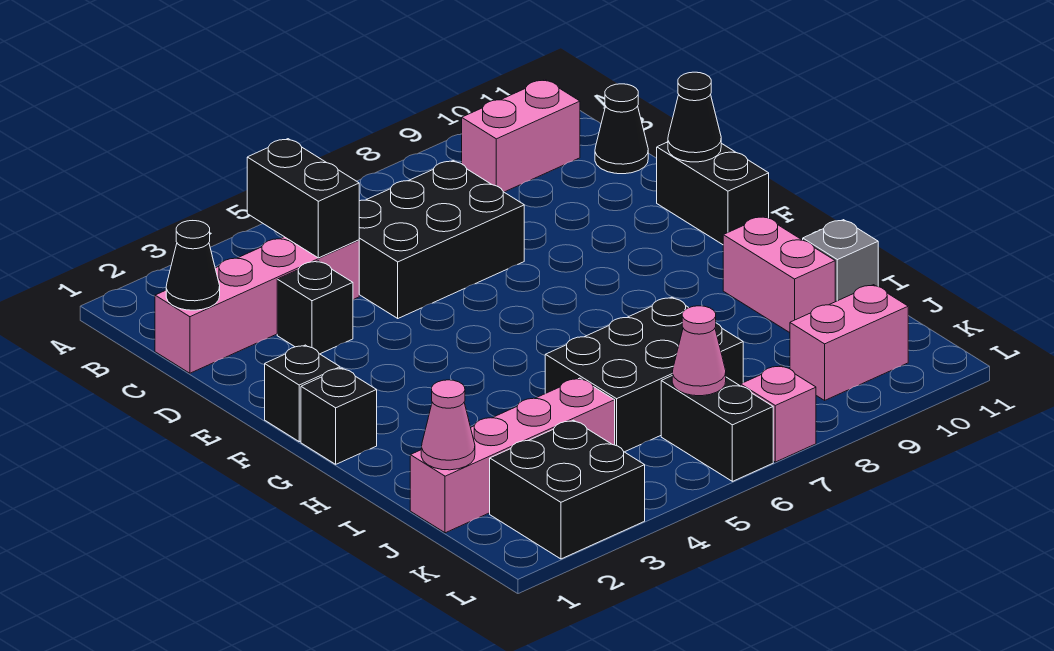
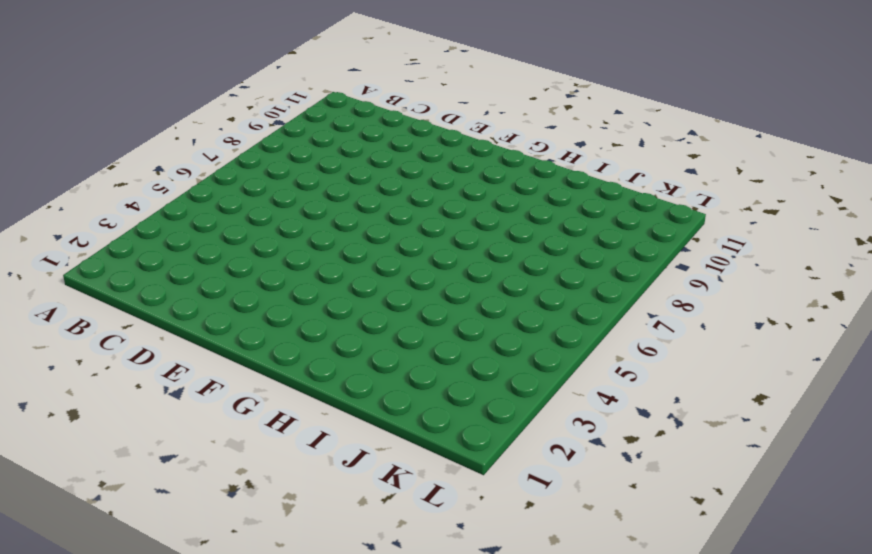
none -> pink 1x2 brick [462,80,580,192]
none -> pink 1x4 brick [155,237,359,373]
none -> black 2x3 brick [359,161,524,318]

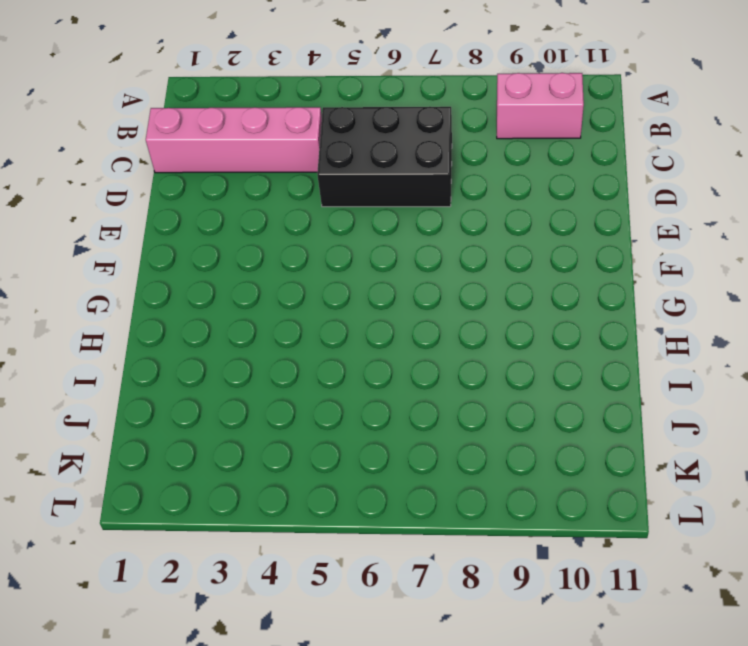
none -> black 1x1 cone [595,84,648,174]
none -> black 1x1 brick [277,261,353,354]
none -> black 1x2 brick [657,142,769,245]

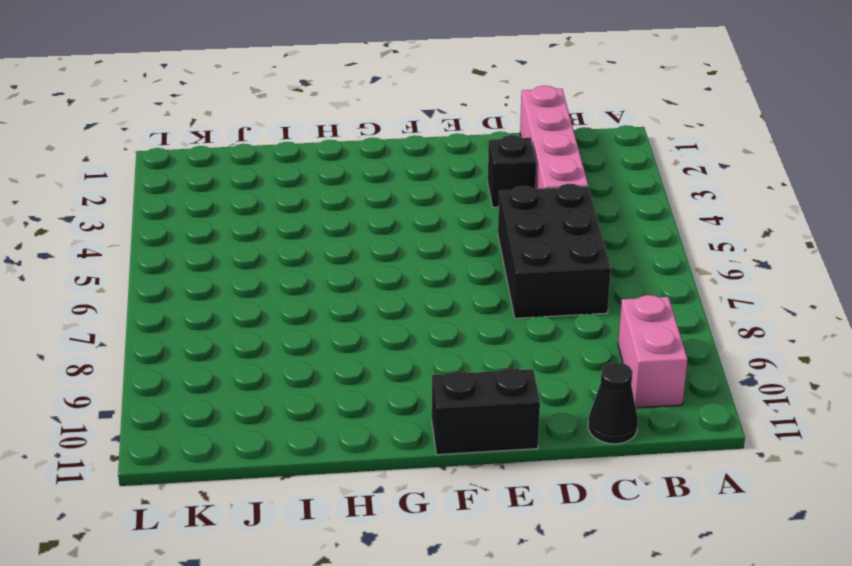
none -> black 1x1 brick [265,345,340,442]
none -> black 1x1 brick [301,368,377,464]
none -> pink 1x2 brick [723,216,835,333]

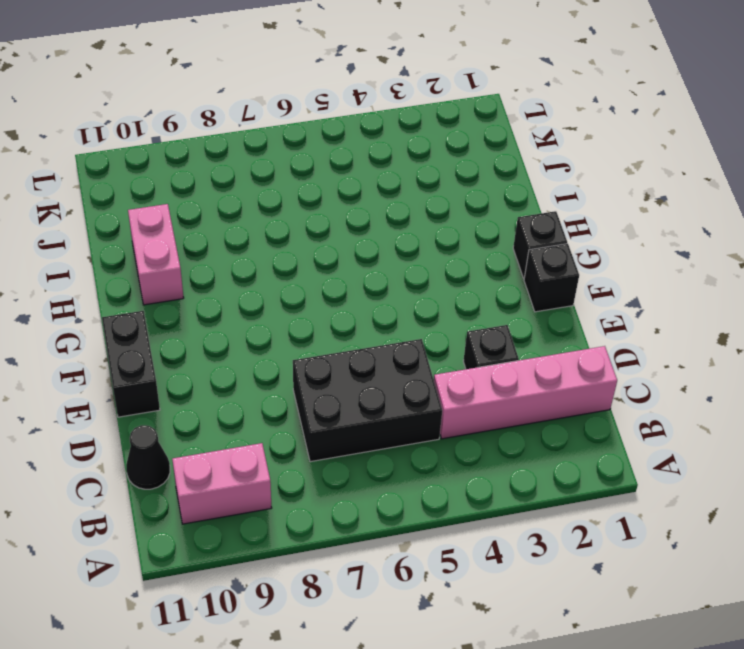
none -> black 2x3 brick [545,297,743,452]
none -> grey 1x1 brick [803,220,878,302]
none -> pink 1x4 brick [410,378,615,533]

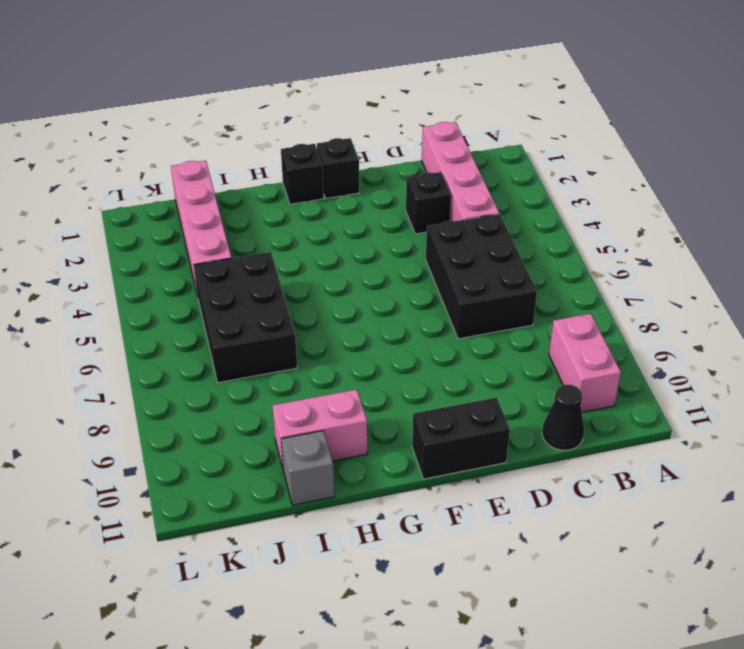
none -> black 2x2 brick [490,420,645,559]
none -> black 1x2 brick [661,376,773,481]
none -> pink 1x2 brick [790,285,908,400]

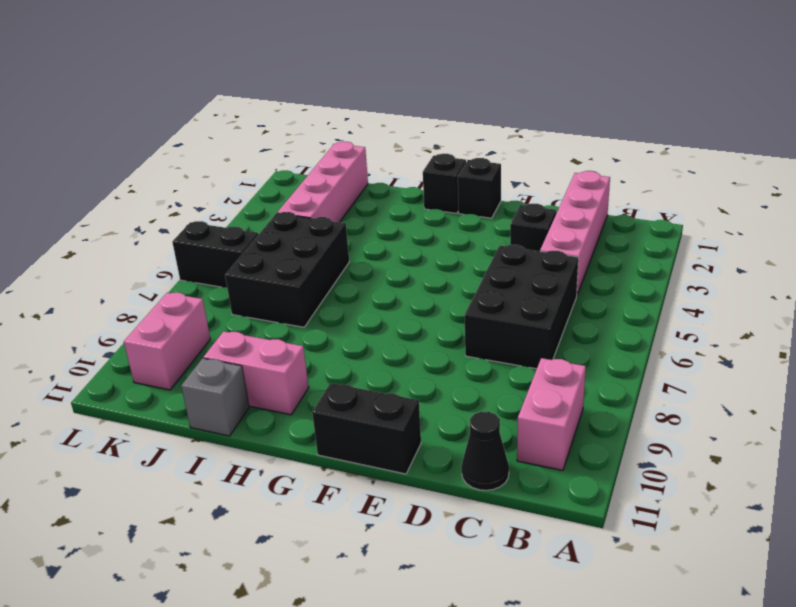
none -> black 2x2 brick [490,420,645,559]
none -> pink 1x1 brick [741,366,816,462]
none -> black 1x2 brick [247,139,359,258]

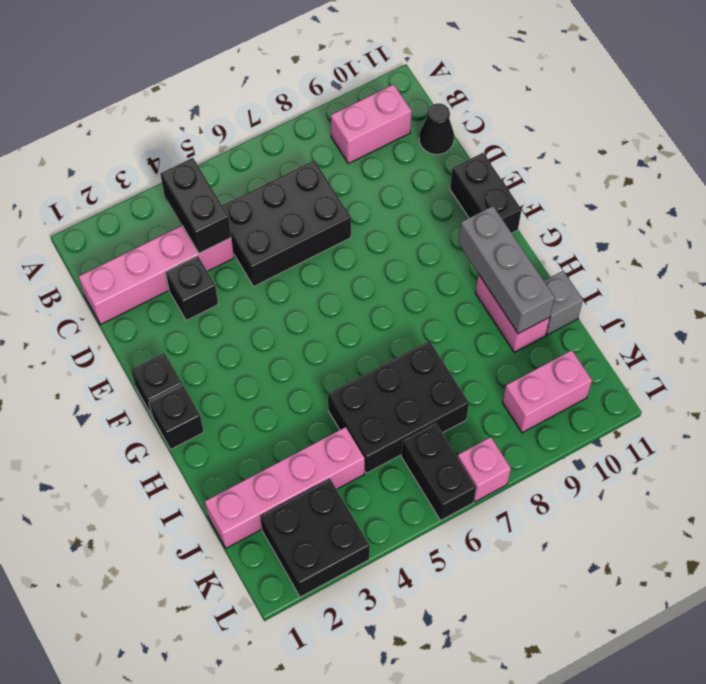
grey 1x3 brick [459,206,555,334] -> none
none -> black 1x1 cone [166,221,220,310]
none -> black 1x1 cone [668,72,721,162]
none -> pink 1x1 cone [421,380,475,470]

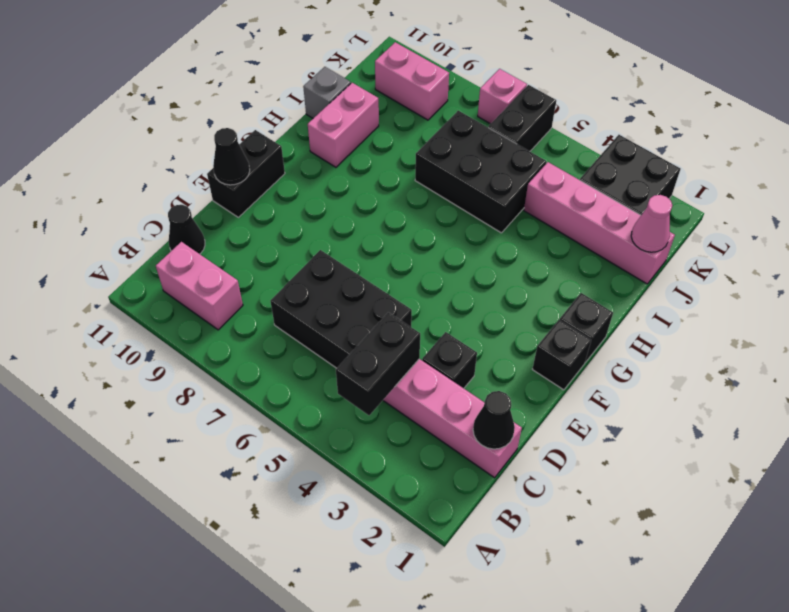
none -> pink 1x1 cone [672,306,726,396]

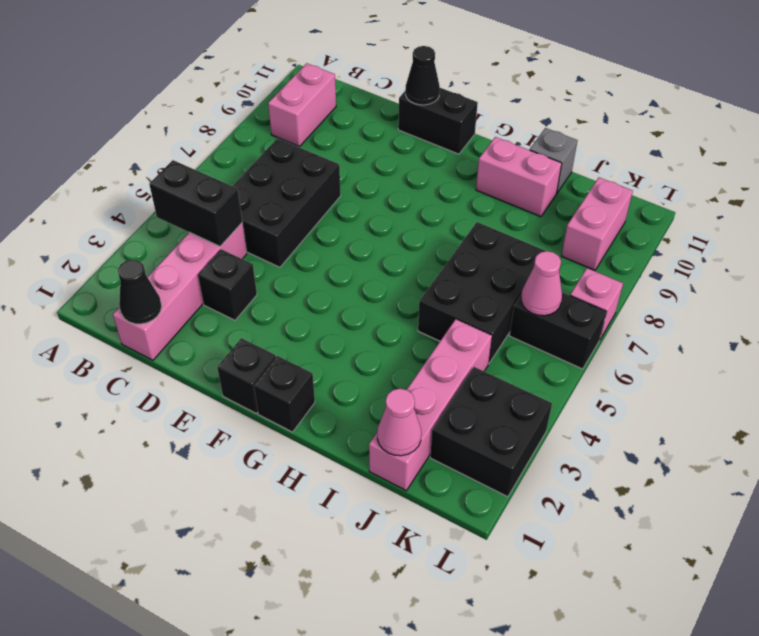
none -> black 1x1 cone [595,84,648,174]

